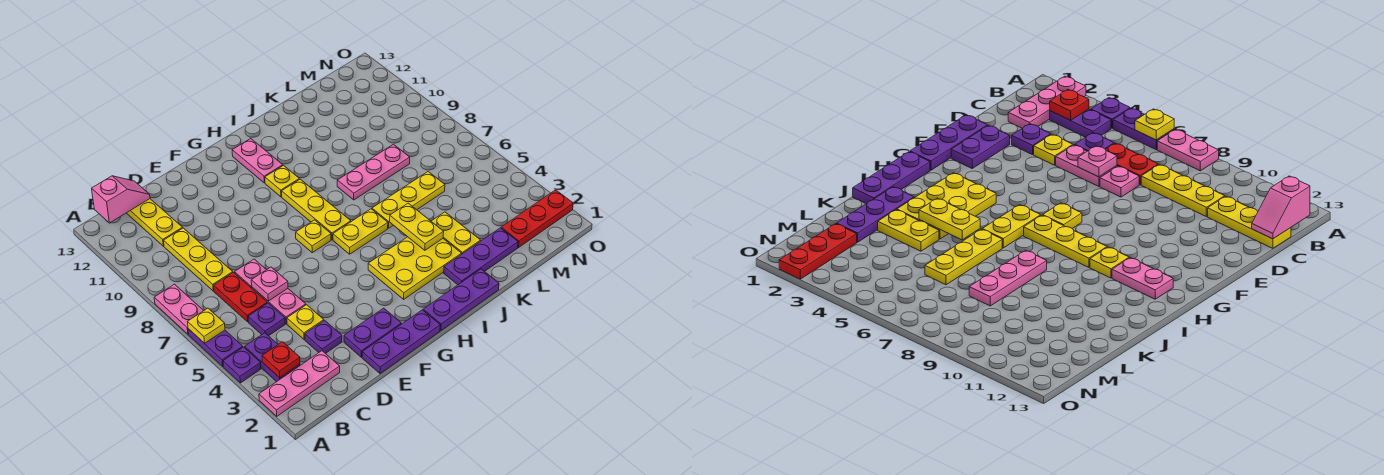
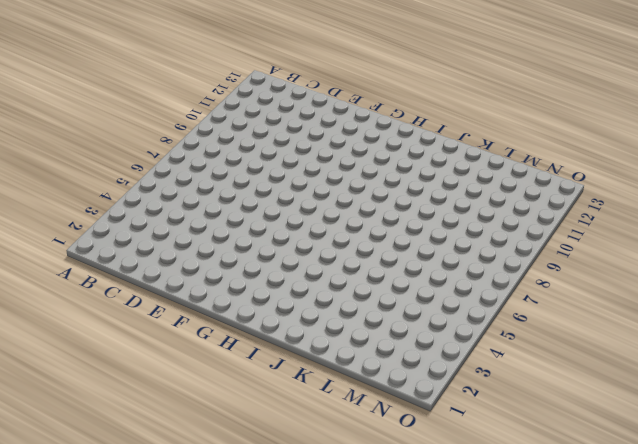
none -> pink 1x3 plate [259,351,340,416]
none -> purple 1x1 plate [223,347,261,383]
none -> purple 1x2 plate [188,329,243,366]
none -> pink 1x2 plate [154,284,204,334]

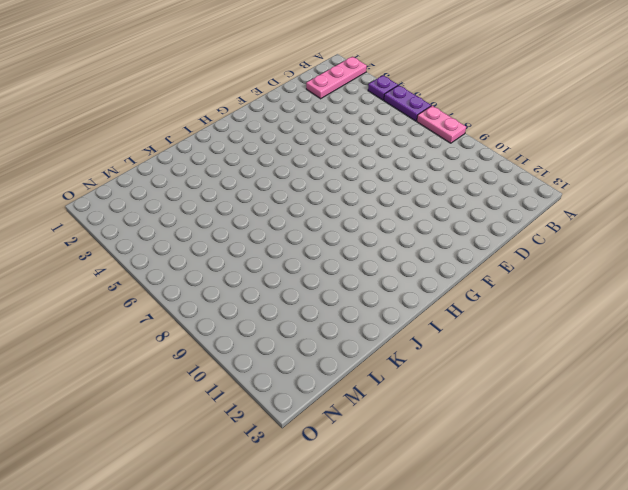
none -> purple 1x2 plate [245,333,300,382]
none -> purple 1x1 plate [248,303,285,336]
none -> red 1x2 plate [214,273,267,322]
none -> yellow 1x3 plate [164,228,233,291]

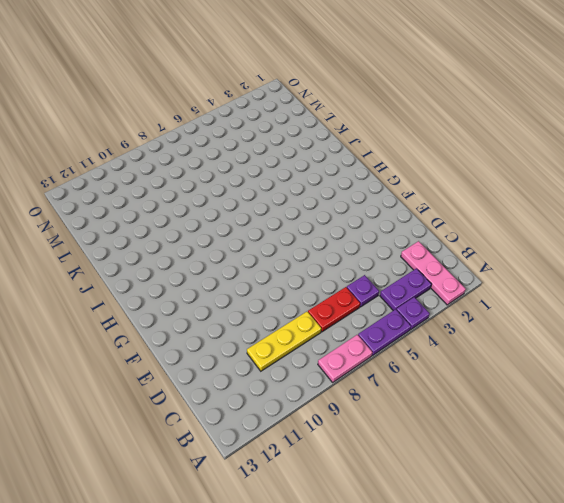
none -> yellow 1x3 plate [127,199,182,246]
none -> purple 1x1 plate [305,320,342,354]
none -> yellow 1x1 plate [287,305,324,340]
none -> pink 1x2 plate [252,287,306,324]

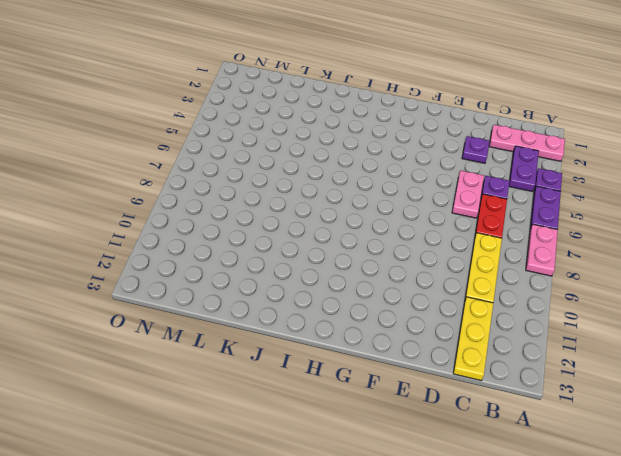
none -> yellow 1x1 plate [287,305,324,340]
none -> pink 1x1 plate [235,259,266,288]
none -> purple 1x3 plate [362,310,440,374]
none -> purple 1x2 plate [344,308,401,357]

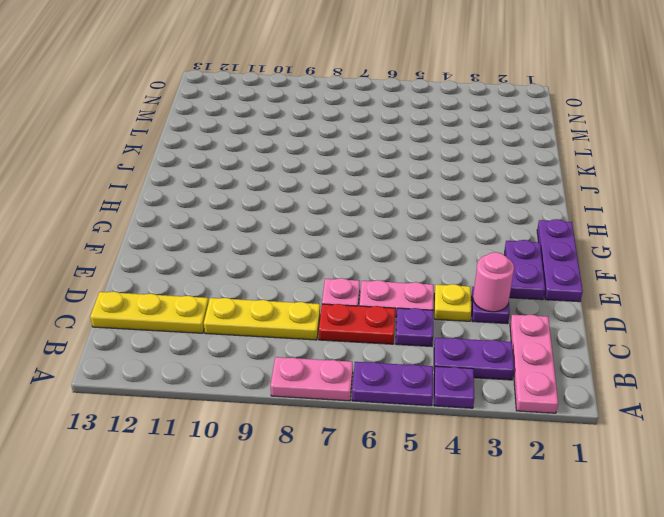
pink 1x1 round brick [473,252,514,312] -> none
none -> yellow 1x1 plate [296,220,331,253]
none -> purple 1x3 plate [423,269,499,331]
none -> yellow 2x3 plate [368,237,462,299]
none -> yellow 1x2 plate [333,209,388,254]

